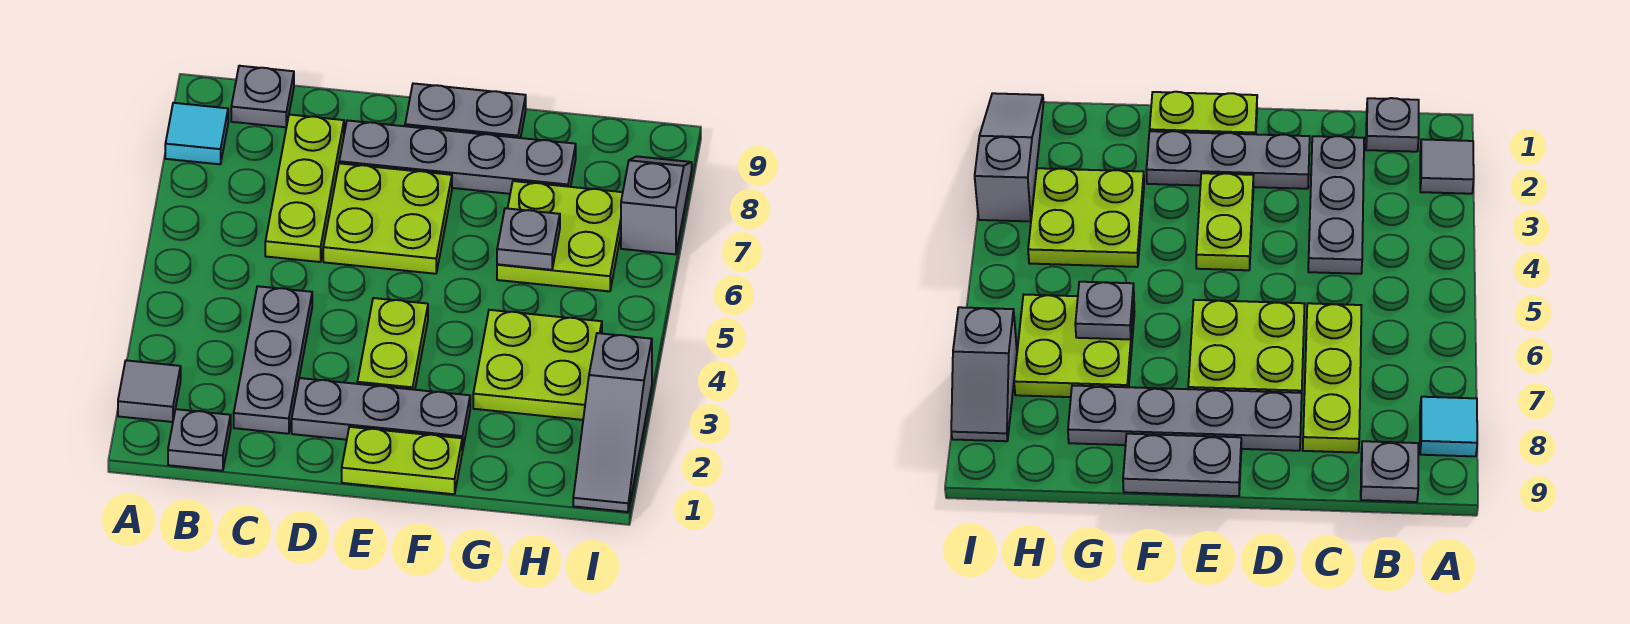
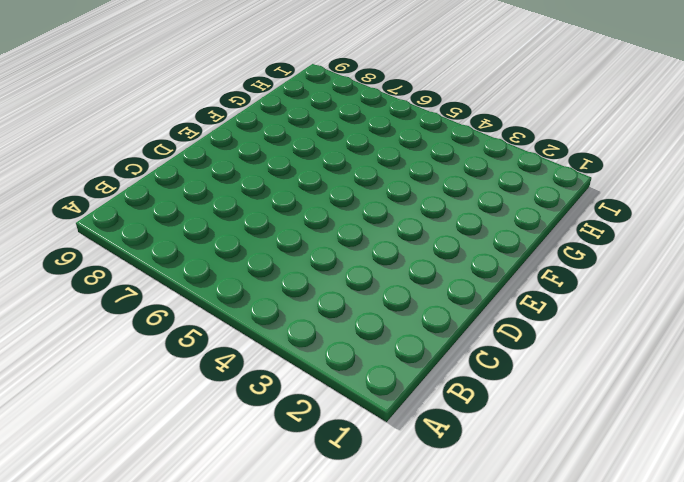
none -> grey 1x1 tile [118,360,181,422]
none -> cyan 1x1 tile [165,103,228,164]
none -> grey 1x1 plate [168,409,231,471]

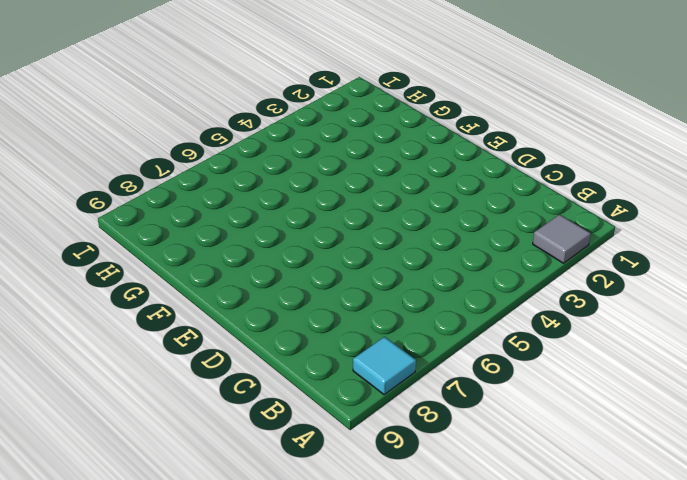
none -> grey 1x1 plate [168,409,231,471]
none -> grey 1x1 plate [231,66,294,127]
none -> grey 1x3 plate [234,286,312,434]

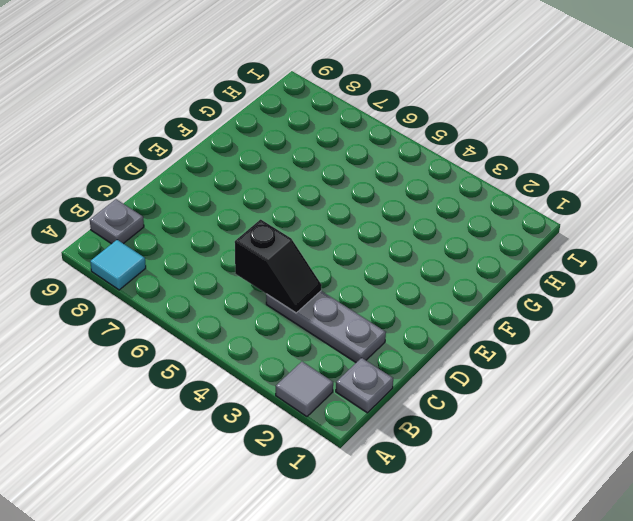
black 1x2 slope [235,219,322,313] -> none
none -> lime 1x3 plate [265,115,344,262]
none -> grey 1x3 plate [292,378,470,451]
none -> lime 2x2 plate [323,163,452,274]

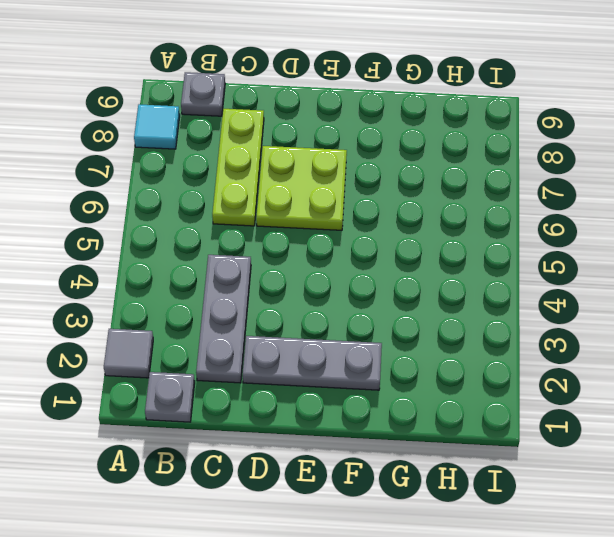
none -> grey 1x4 plate [339,120,576,194]
none -> lime 1x2 plate [342,427,462,494]
none -> lime 1x2 plate [357,298,428,390]

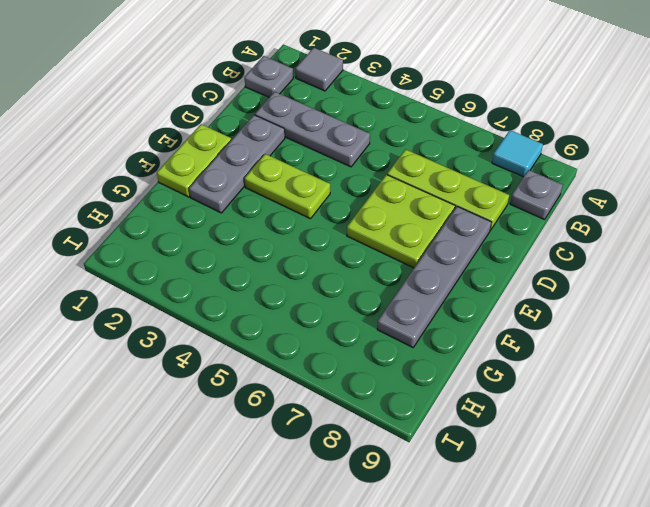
none -> grey 1x2 plate [405,83,526,138]
none -> lime 2x2 plate [473,310,602,420]
none -> lime 2x2 plate [497,181,623,291]

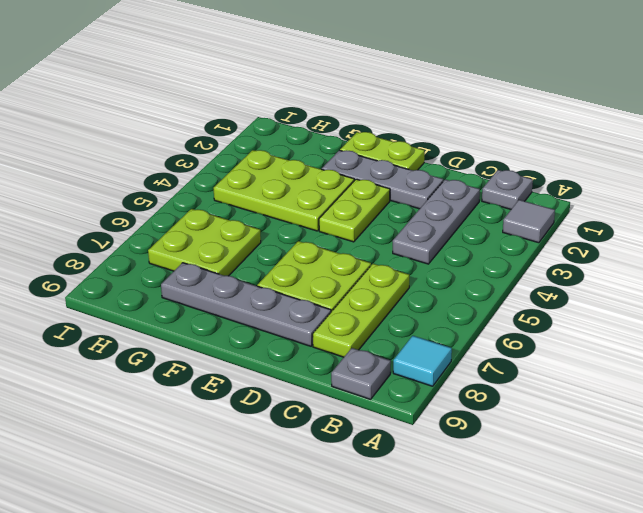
lime 2x3 plate [214,150,354,231] -> lime 2x2 plate [473,310,602,420]
none -> grey 1x2 plate [405,83,526,138]
none -> grey 1x3 slope [573,333,652,512]
none -> grey 1x2 slope [621,156,692,254]

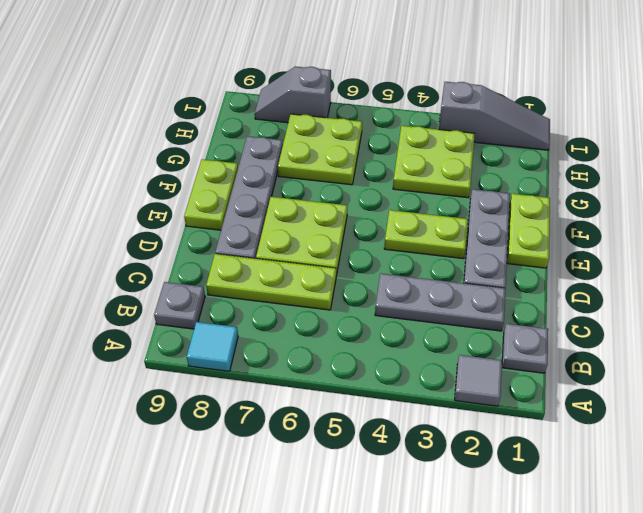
lime 1x2 plate [184,159,238,230] -> grey 1x2 plate [405,83,526,138]
none -> grey 1x1 plate [497,208,560,270]

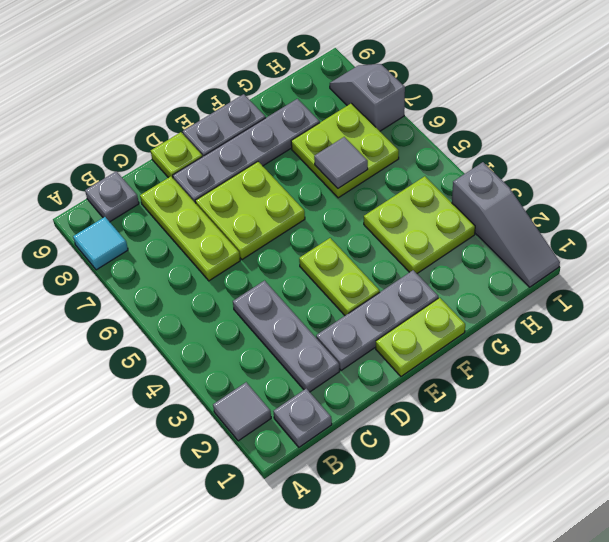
lime 1x1 plate [151,132,202,178] -> none
grey 1x1 tile [314,137,368,188] -> grey 1x1 plate [497,208,560,270]

